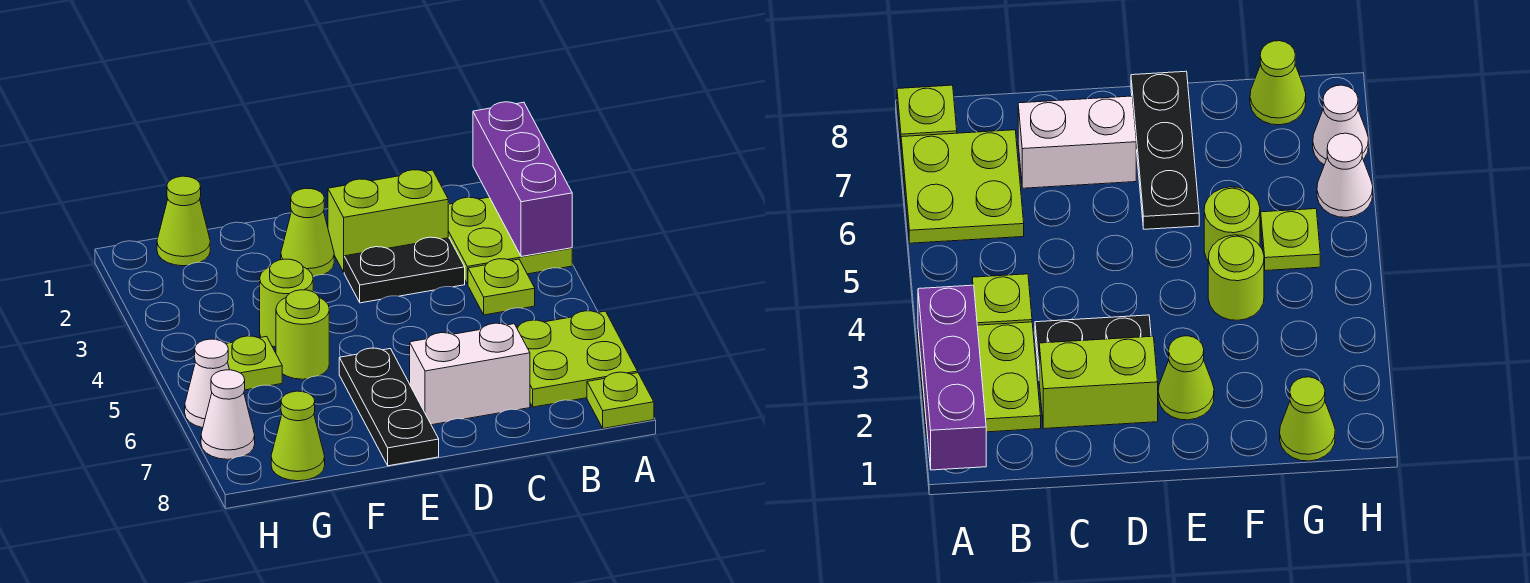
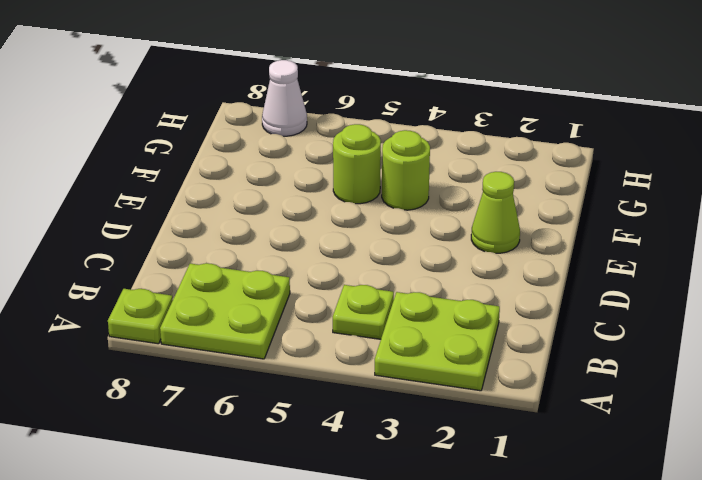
none -> lime 1x2 brick [328,170,448,272]
none -> black 1x2 plate [344,237,465,303]
none -> white 1x2 brick [410,323,530,425]

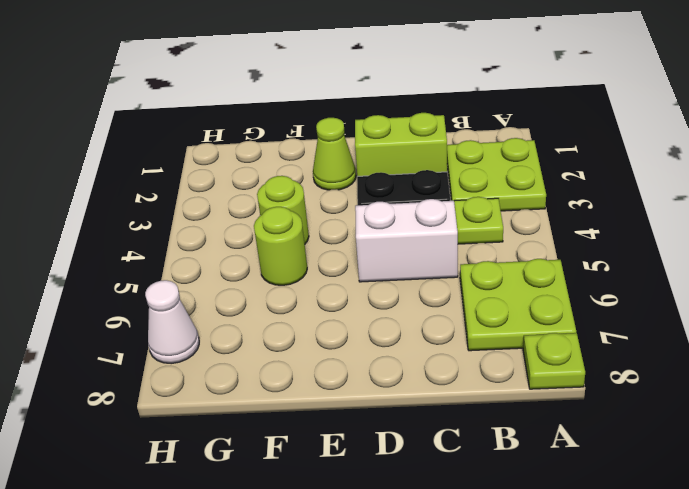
white 1x2 brick [355,199,458,282] -> white 1x2 brick moved to [410,323,530,425]
none -> black 1x3 plate [339,348,439,466]
none -> lime 1x1 cone [157,176,210,266]
none -> lime 1x1 plate [226,336,282,390]

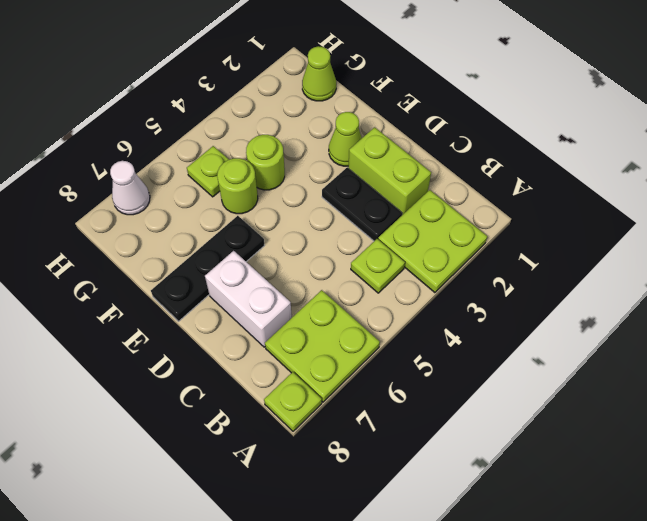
none -> lime 1x1 cone [271,391,325,481]
none -> white 1x1 cone [185,339,229,428]
none -> purple 1x3 brick [473,102,572,257]

